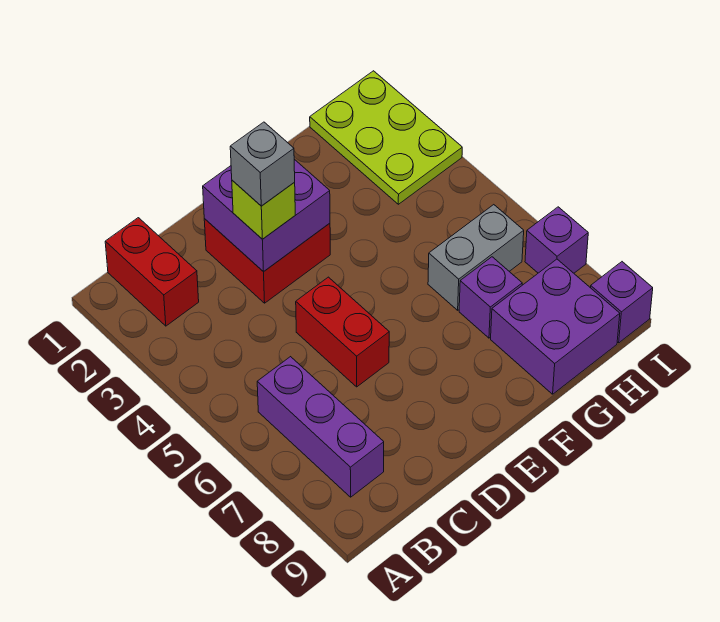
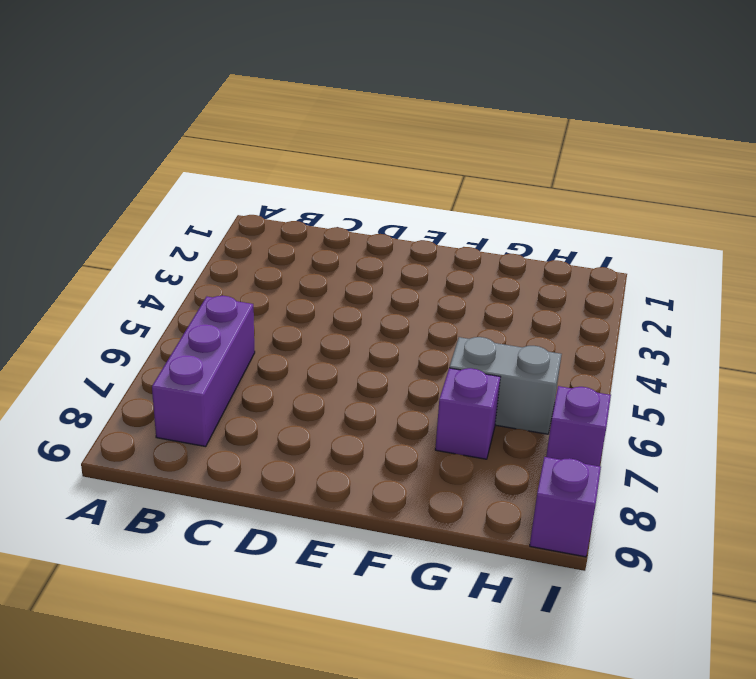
none -> red 1x2 brick [105,218,199,326]
none -> red 2x2 brick [204,219,330,303]
none -> red 1x2 brick [296,277,389,387]

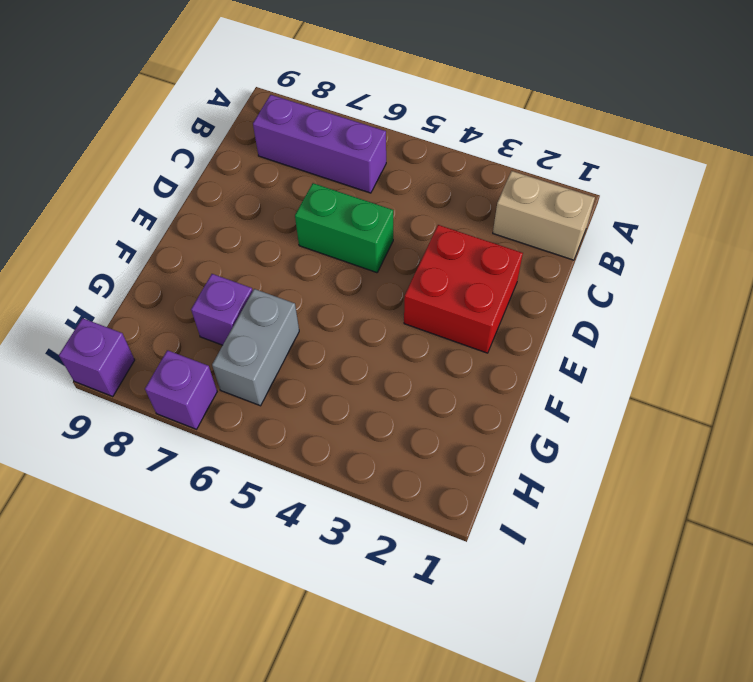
tan 1x2 brick [493,171,595,260] -> red 1x2 brick [105,218,199,326]
green 1x2 brick [295,183,393,273] -> red 1x2 brick [296,277,389,387]
none -> purple 2x2 brick [491,259,620,394]
none -> lime 2x3 plate [310,71,462,204]
none -> purple 2x2 brick [203,159,330,272]

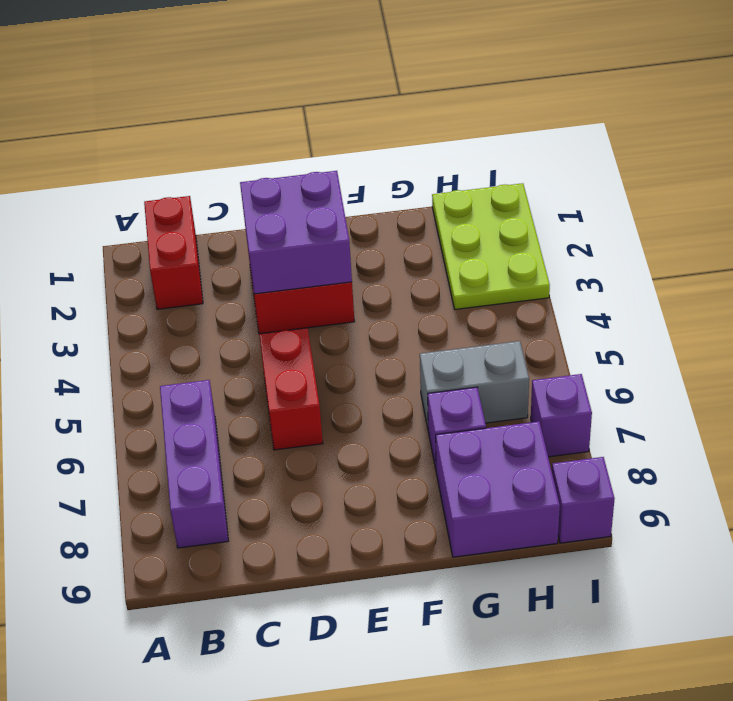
none -> lime 1x1 brick [232,180,295,239]
none -> grey 1x1 brick [230,122,295,206]

